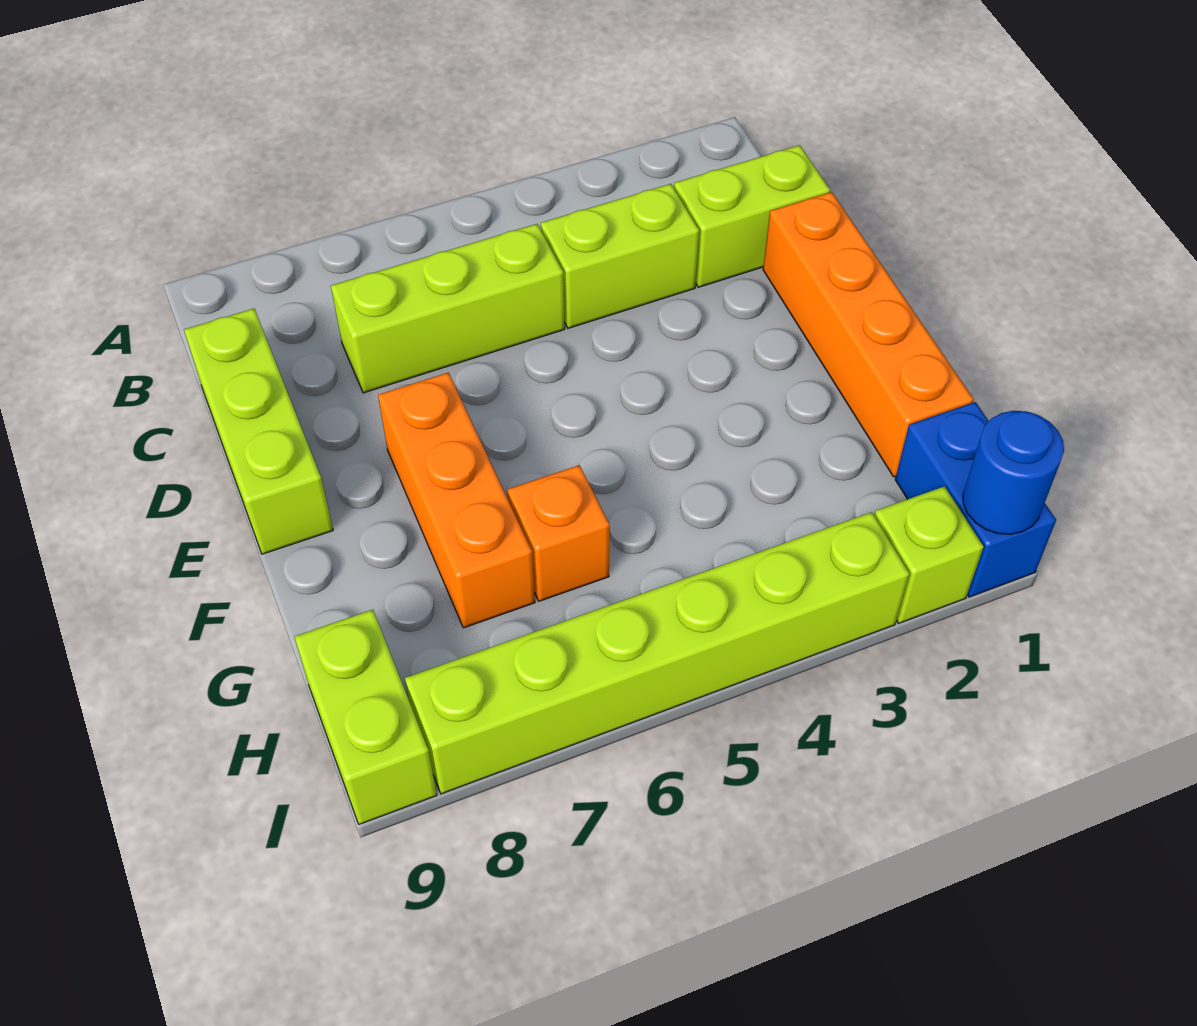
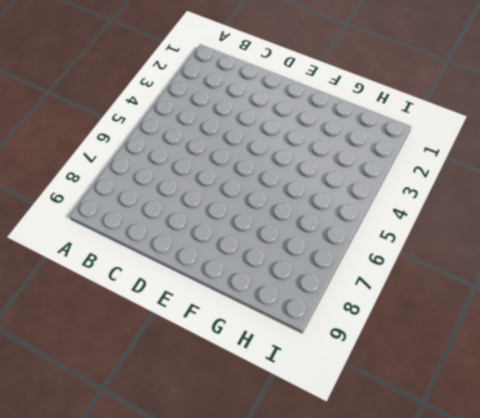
none -> lime 1x2 brick [674,145,830,287]
none -> lime 1x2 brick [541,184,699,328]
none -> lime 1x3 brick [331,224,565,393]

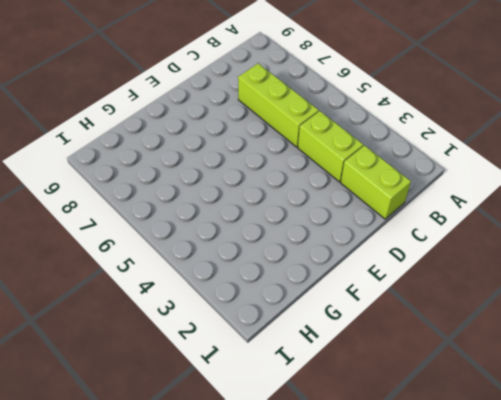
none -> lime 1x3 brick [184,309,333,554]
none -> orange 1x4 brick [763,192,974,477]
none -> orange 1x3 brick [378,373,535,628]

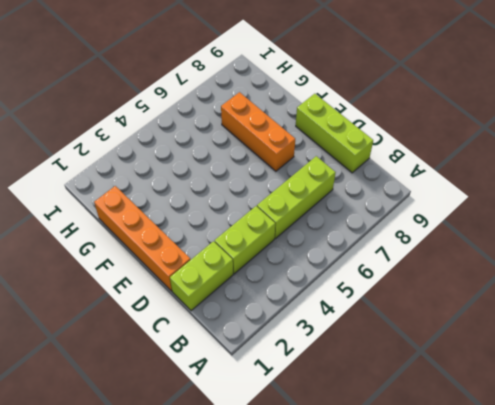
none -> orange 1x1 brick [507,465,609,601]
none -> blue 1x2 brick [895,402,1056,597]
none -> lime 1x2 brick [294,610,437,824]

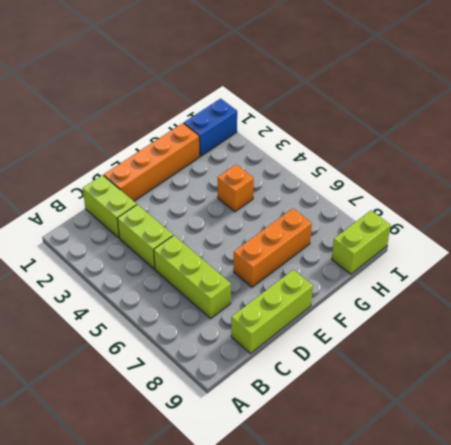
orange 1x1 brick [218,164,254,212] -> orange 1x1 brick moved to [507,465,609,601]
none -> lime 1x1 brick [874,486,984,623]
none -> lime 1x6 brick [405,512,909,794]
none -> blue 1x1 round brick [963,411,1064,534]

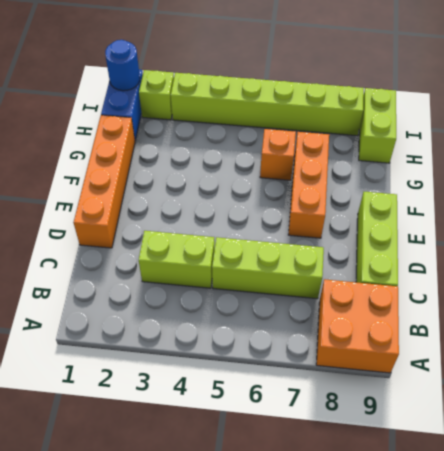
orange 2x2 brick [316,279,399,373] -> none
none -> lime 1x2 brick [674,145,830,287]

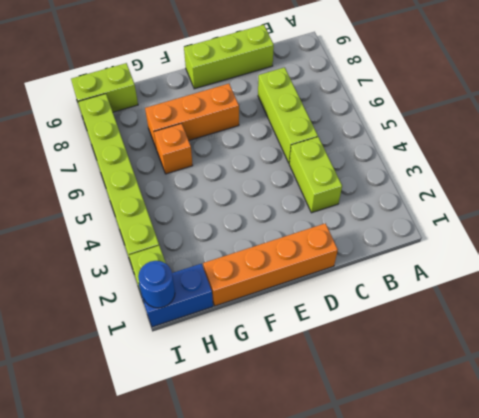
none -> lime 1x2 brick [674,145,830,287]

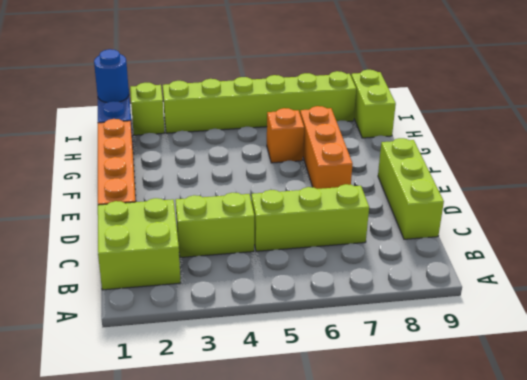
lime 2x2 brick [98,198,181,290] -> lime 1x2 brick [674,145,830,287]

